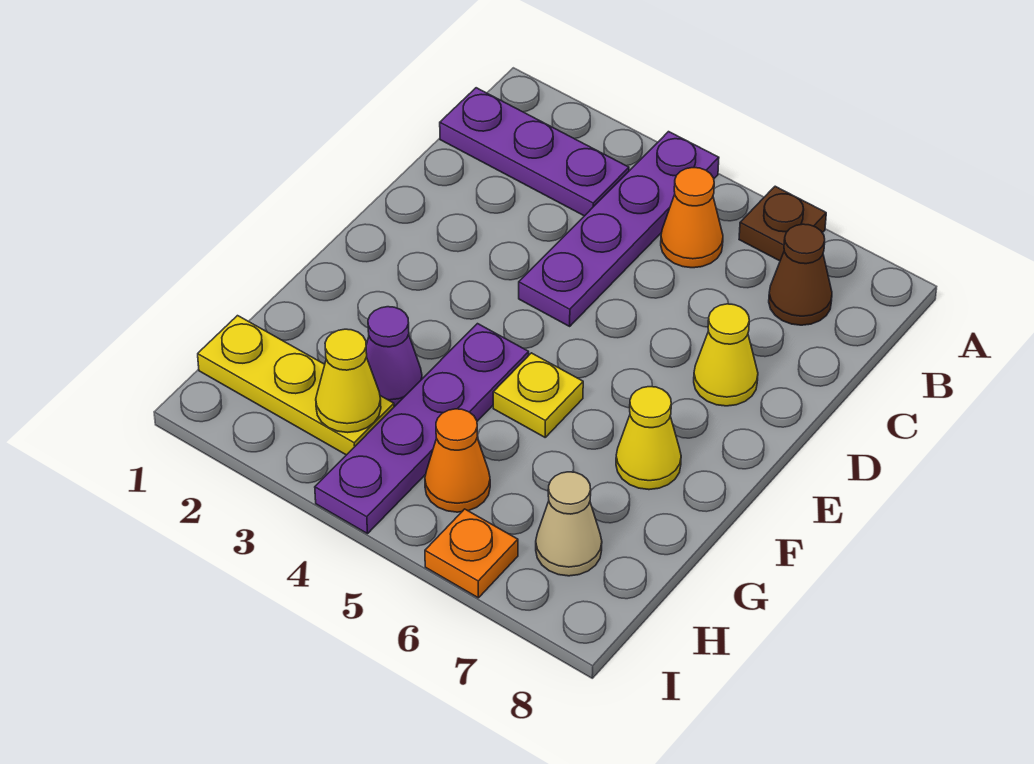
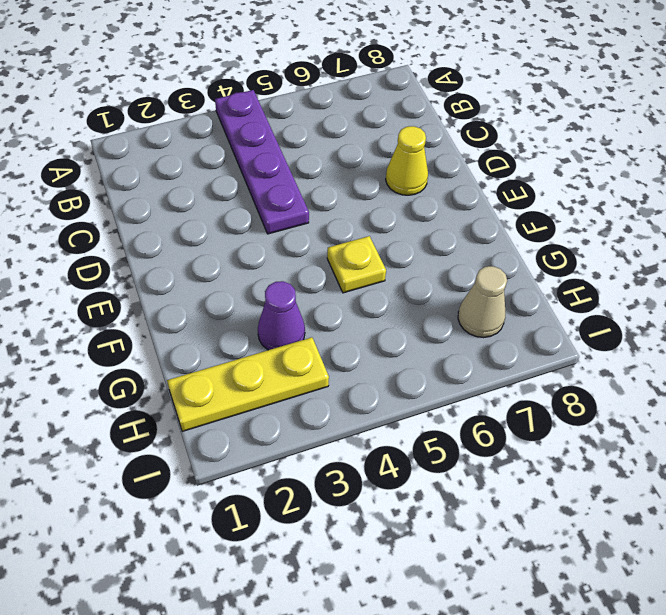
none -> brown 1x1 plate [739,186,826,261]
none -> purple 1x3 plate [440,88,629,216]
none -> orange 1x1 cone [661,168,723,268]

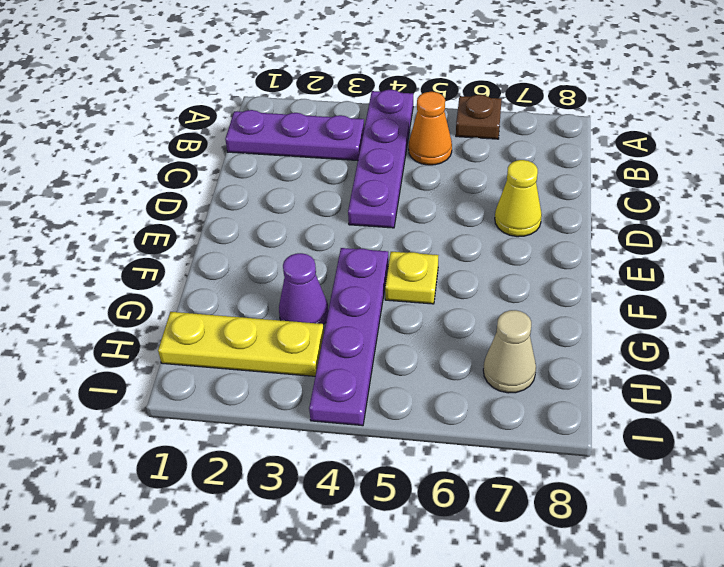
none -> brown 1x1 cone [769,224,832,325]
none -> yellow 1x1 cone [616,387,681,490]
none -> orange 1x1 cone [425,409,490,512]

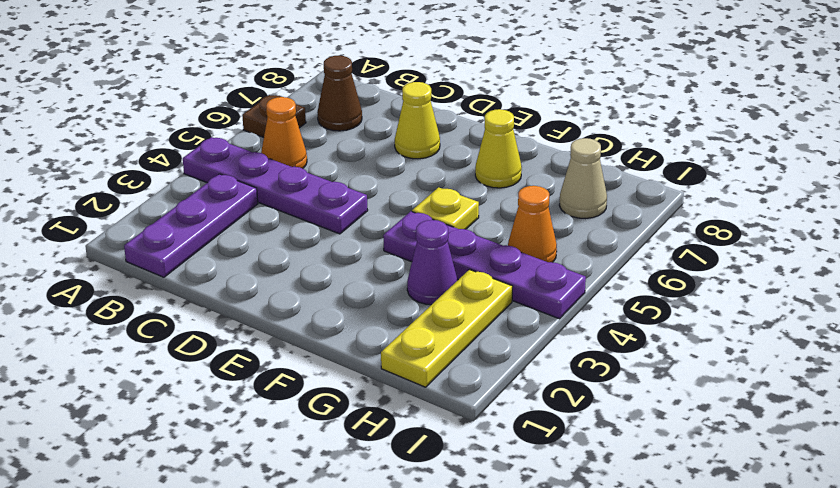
none -> orange 1x1 plate [425,509,518,598]
none -> yellow 1x1 cone [316,329,381,433]

